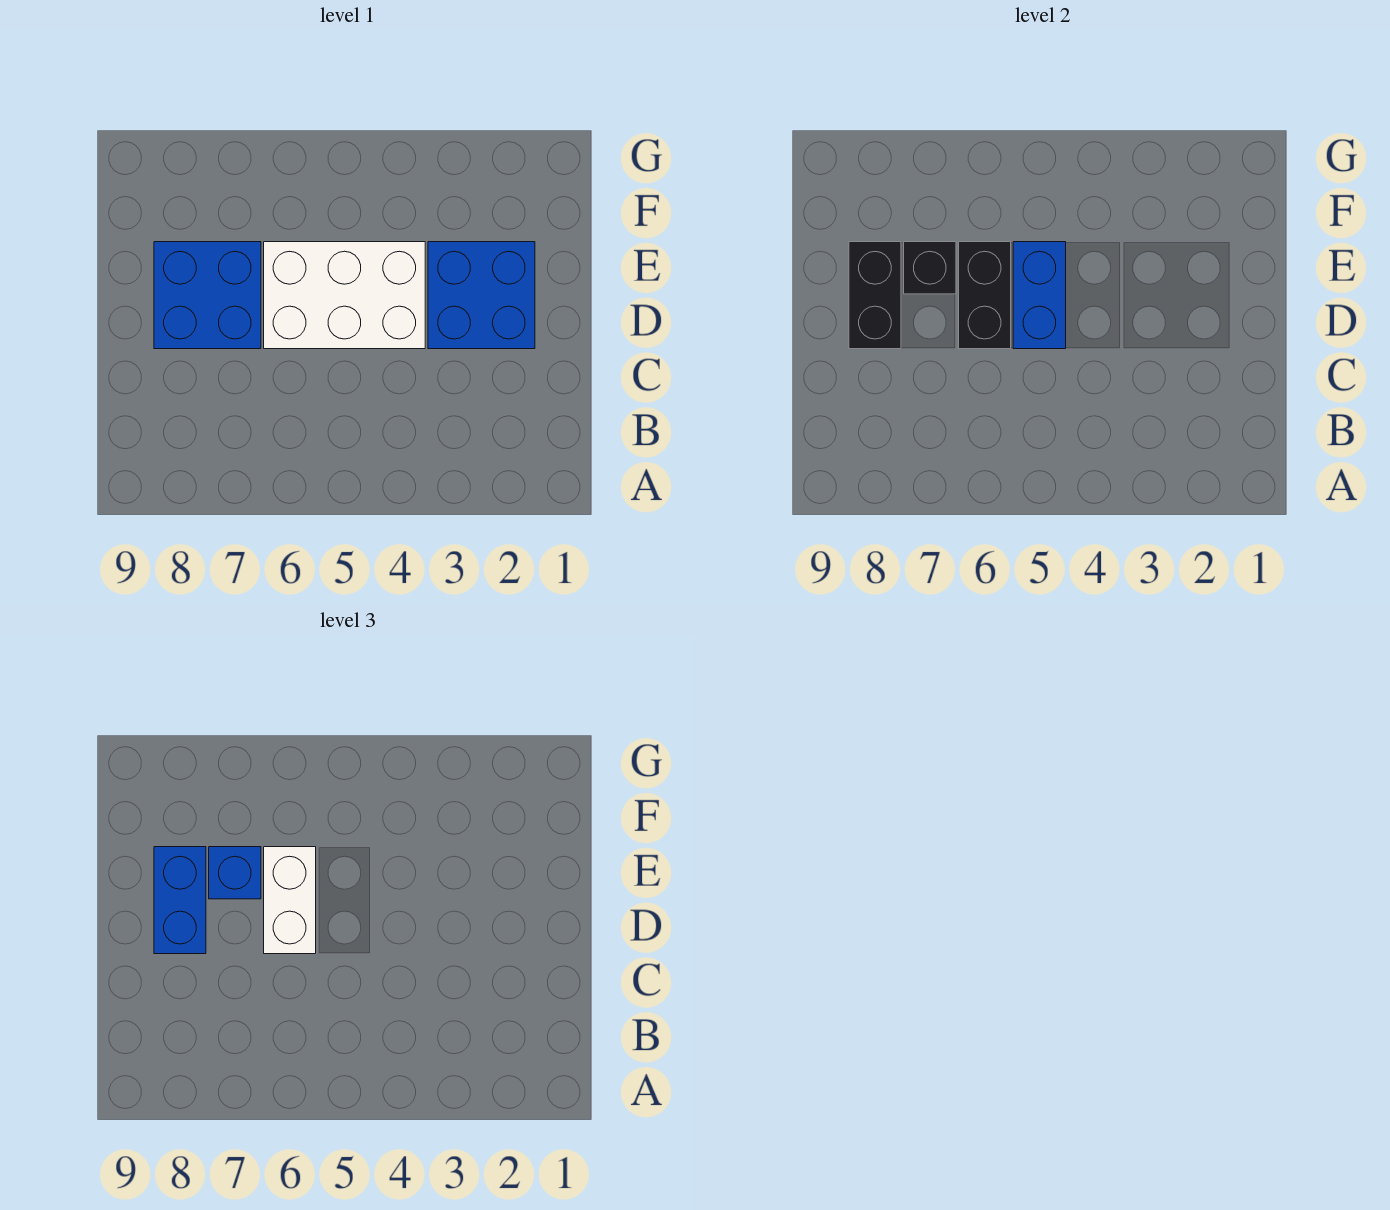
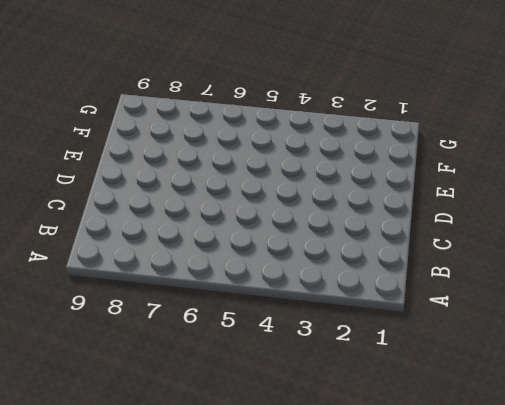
none -> blue 2x2 brick [428,242,535,349]
none -> white 2x3 brick [264,242,425,349]

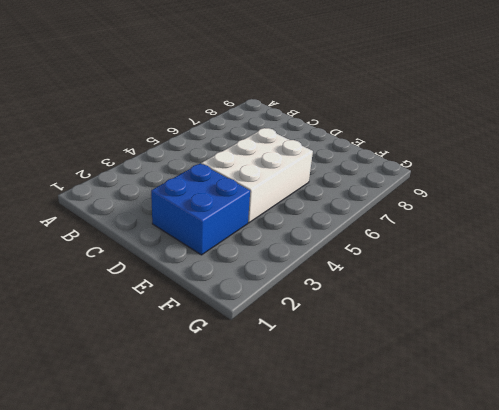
none -> blue 2x2 brick [154,242,261,349]
none -> blue 1x2 brick [1013,242,1066,349]

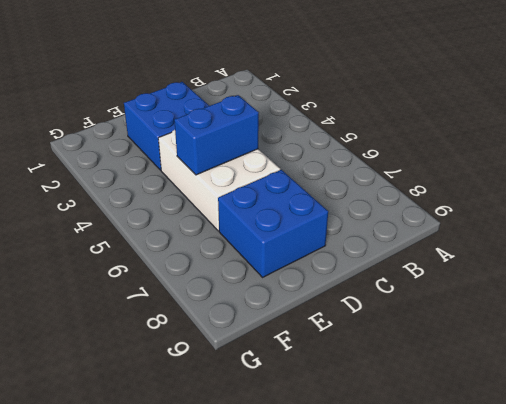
none -> black 1x2 brick [959,242,1011,349]
none -> black 1x2 brick [849,242,901,349]

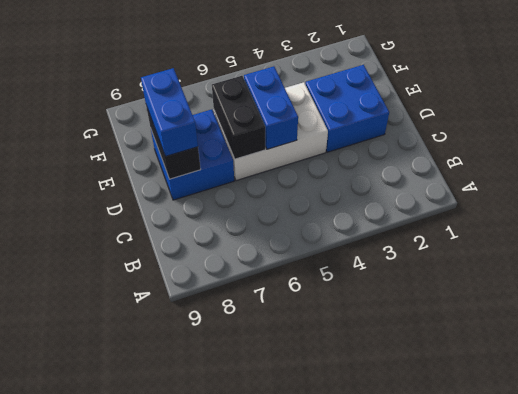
none -> black 1x1 brick [904,242,956,294]
none -> white 1x2 brick [264,847,316,954]

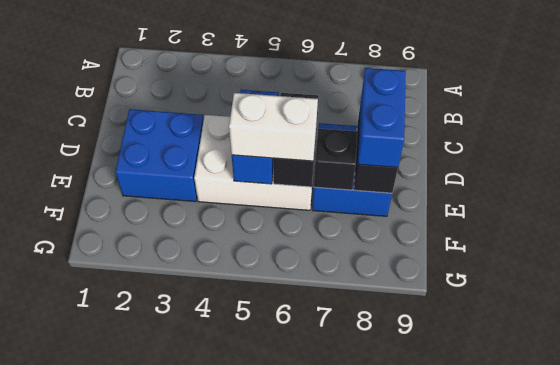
white 1x2 brick [229,93,318,161] -> white 1x2 brick turned to [264,847,316,954]
none -> blue 1x1 brick [209,847,261,899]

